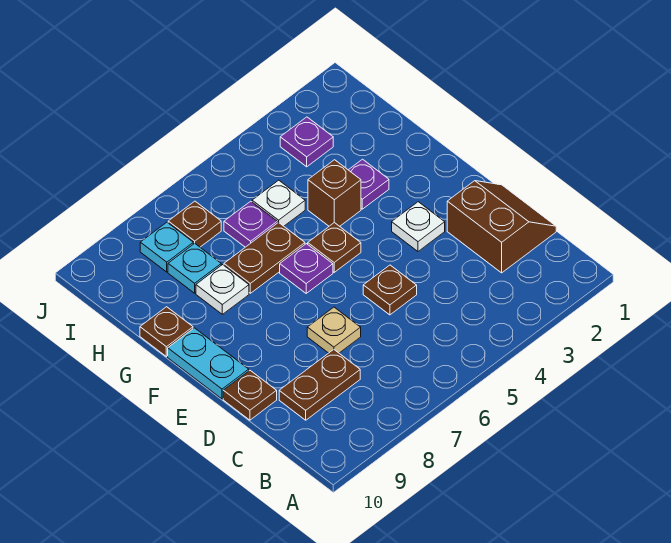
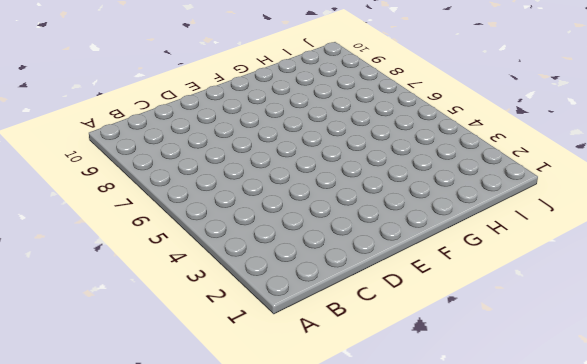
none -> brown 2x2 slope [447,181,556,273]
none -> brown 1x2 plate [279,350,360,420]
none -> brown 1x1 plate [363,265,417,315]

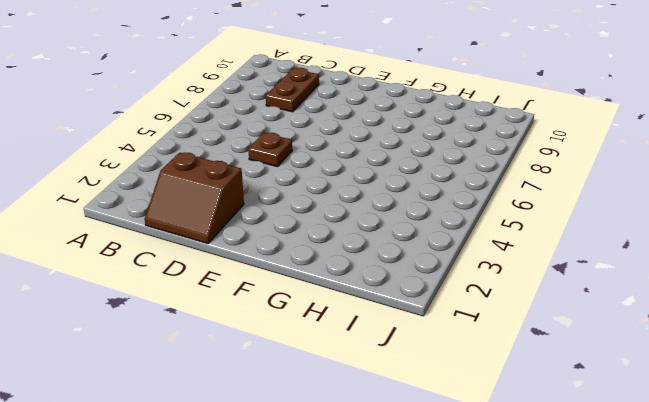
none -> tan 1x1 plate [307,307,361,353]
none -> brown 1x1 plate [223,371,277,420]
none -> white 1x1 plate [392,202,445,251]

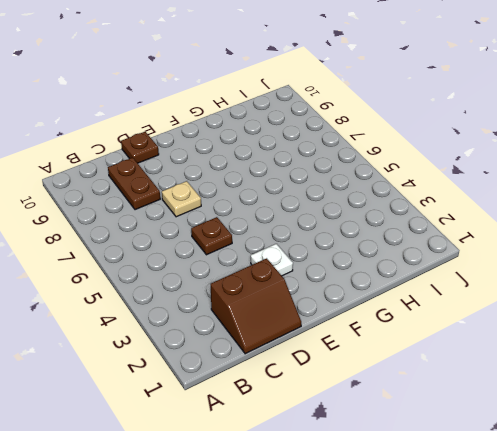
none -> cyan 1x2 plate [168,328,249,399]
none -> brown 1x1 plate [308,223,361,272]
none -> purple 1x1 plate [280,244,333,293]

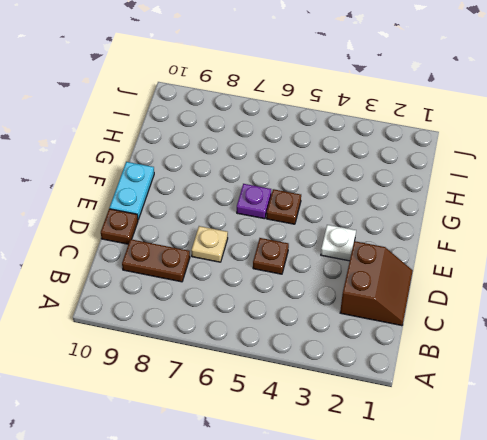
none -> purple 1x1 plate [349,159,389,209]
none -> brown 1x1 brick [308,160,361,226]
none -> brown 1x2 plate [224,222,305,293]

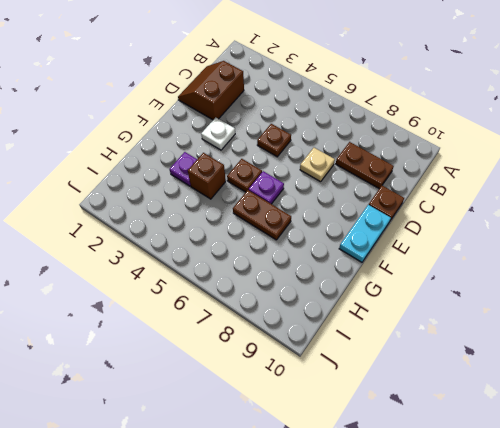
none -> white 1x1 plate [196,265,249,314]
none -> brown 1x1 plate [140,307,193,357]
none -> white 1x1 plate [252,180,305,226]

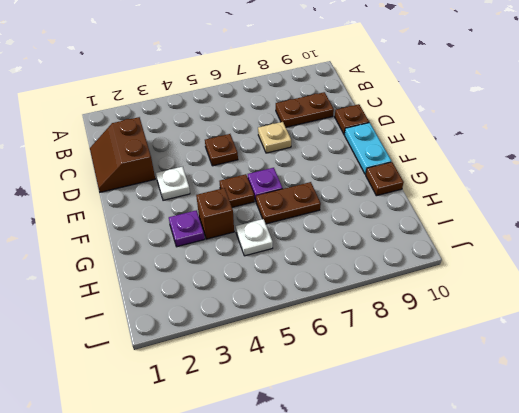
none -> white 1x1 plate [196,265,249,314]
none -> purple 1x1 plate [224,201,277,247]
none -> cyan 1x1 plate [168,243,221,293]

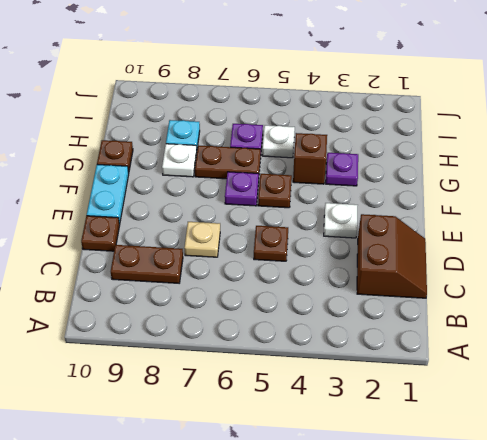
none -> purple 1x1 plate [280,117,333,167]
none -> brown 1x1 plate [168,201,221,247]
none -> cyan 1x1 plate [140,222,193,272]

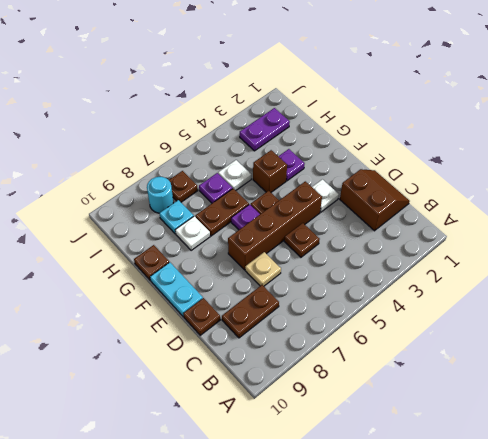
brown 1x4 brick [228,181,322,270] -> none
purple 1x2 plate [240,108,290,151] -> purple 1x1 plate [280,117,333,167]
cyan 1x1 round brick [147,177,173,213] -> cyan 1x1 plate [140,222,193,272]

